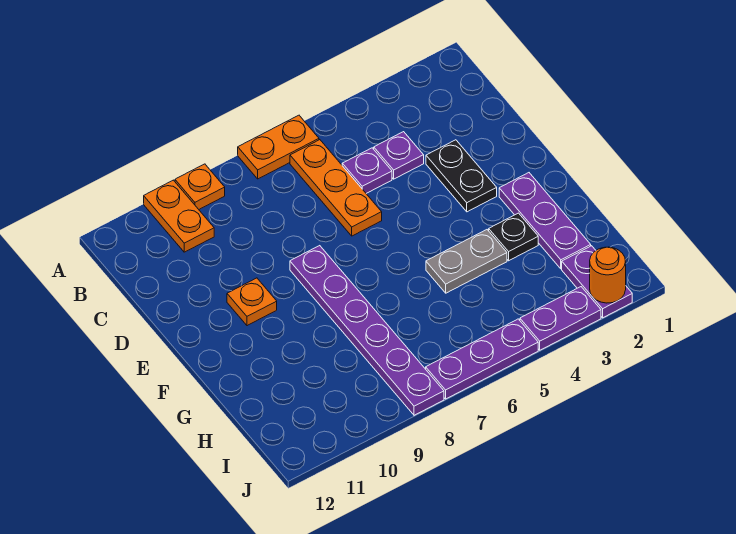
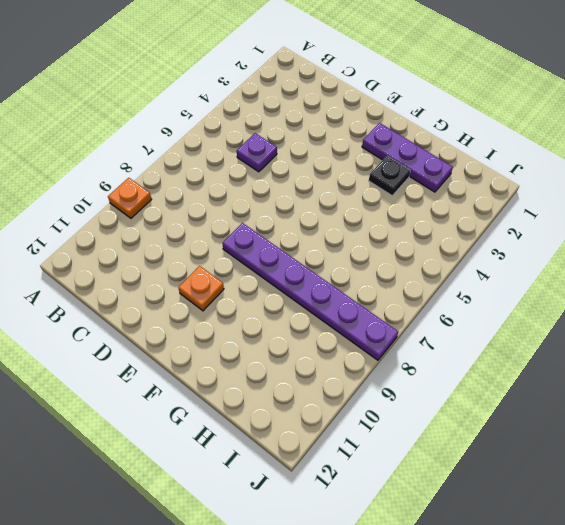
none -> orange 1x2 plate [238,115,319,179]
none -> orange 1x2 plate [144,180,214,252]
none -> orange 1x3 plate [290,140,382,236]

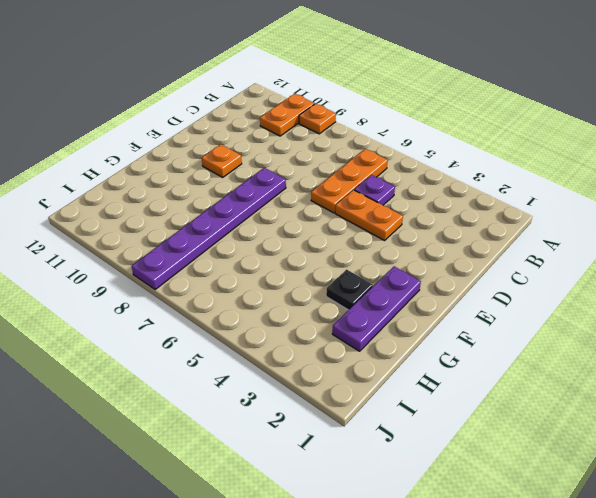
orange 1x2 plate [335,190,403,241] -> orange 1x2 plate moved to [238,115,319,179]
none -> purple 1x1 plate [374,132,424,179]
none -> black 1x2 plate [426,140,497,212]
none -> grey 1x2 plate [426,230,507,293]

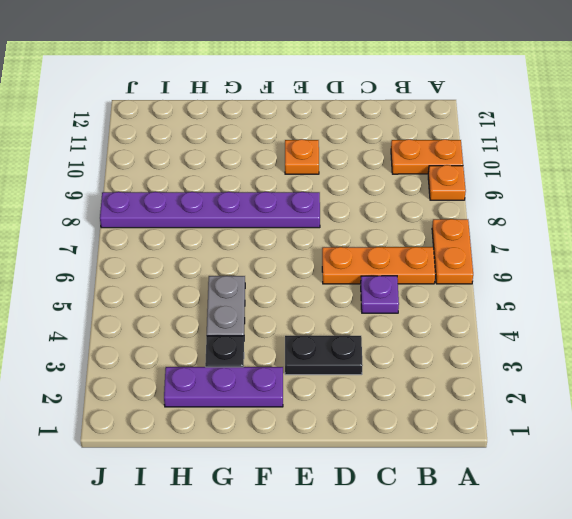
none -> purple 1x1 plate [374,132,424,179]
none -> purple 1x2 plate [562,246,632,318]
none -> purple 1x2 plate [520,287,601,350]

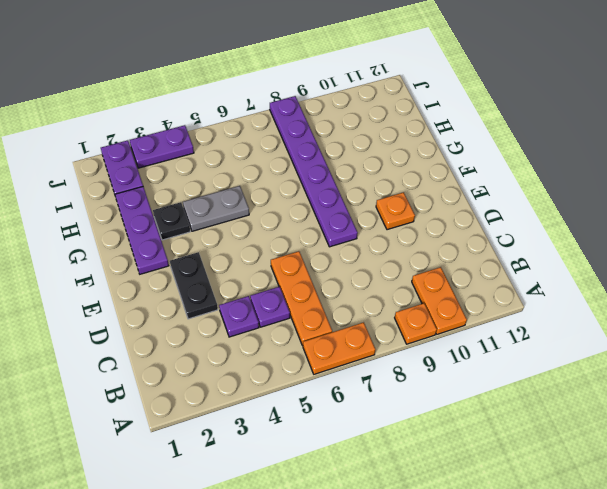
none -> purple 1x3 plate [426,319,538,399]
none -> orange 1x1 round brick [590,247,626,303]

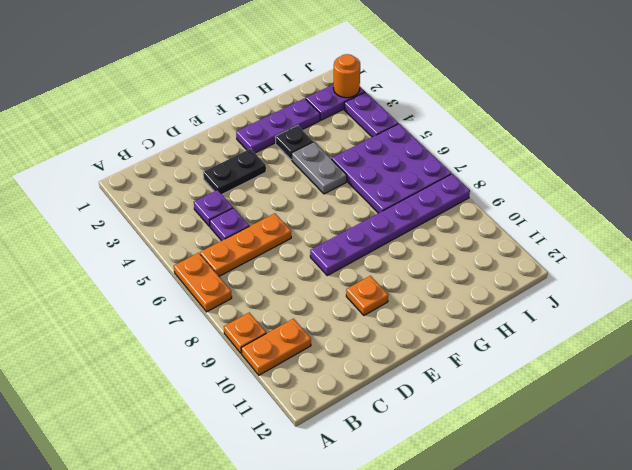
purple 3x3 plate [332,124,451,213] -> purple 1x3 plate [426,319,538,399]

